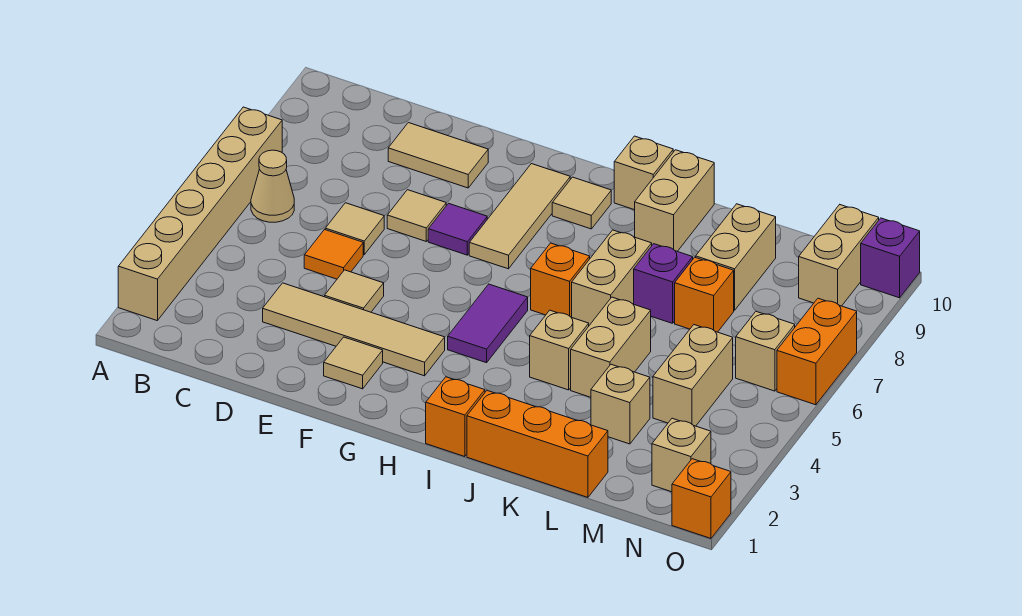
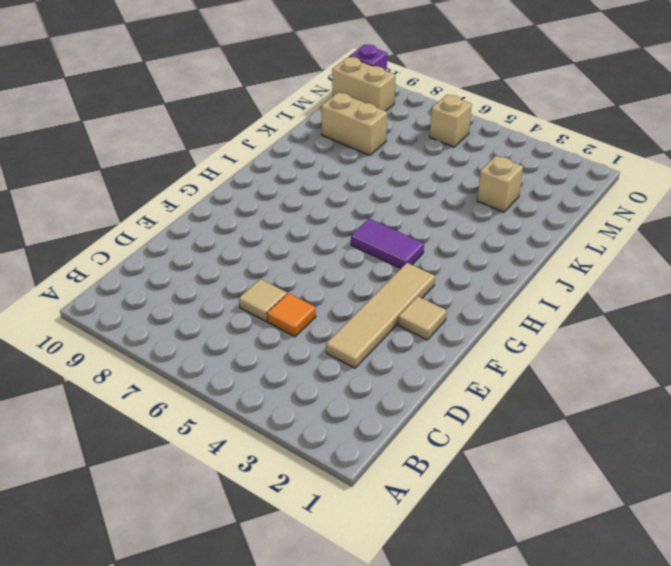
none -> tan 1x6 brick [118,107,282,321]
none -> tan 1x1 cone [251,150,294,222]
none -> tan 1x2 tile [388,123,488,188]
none -> tan 1x1 tile [325,270,384,312]

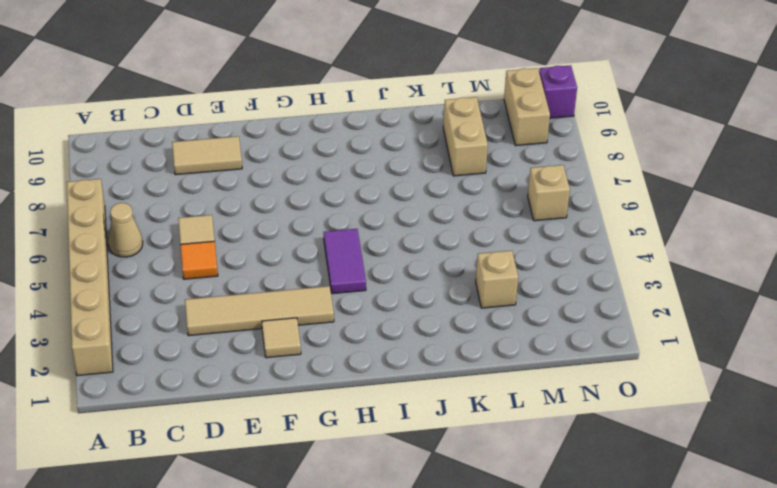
none -> tan 1x1 tile [325,270,384,312]
none -> tan 1x1 tile [387,190,446,241]
none -> purple 1x1 tile [428,203,487,255]
none -> tan 1x3 tile [469,164,570,269]

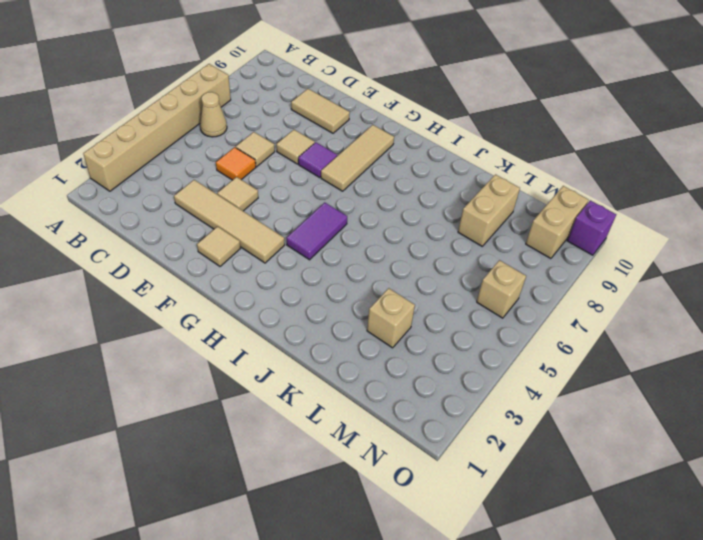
none -> tan 1x1 tile [552,177,611,229]
none -> orange 1x1 brick [426,377,485,457]
none -> orange 1x1 brick [531,243,590,317]
none -> tan 1x1 brick [614,136,673,210]

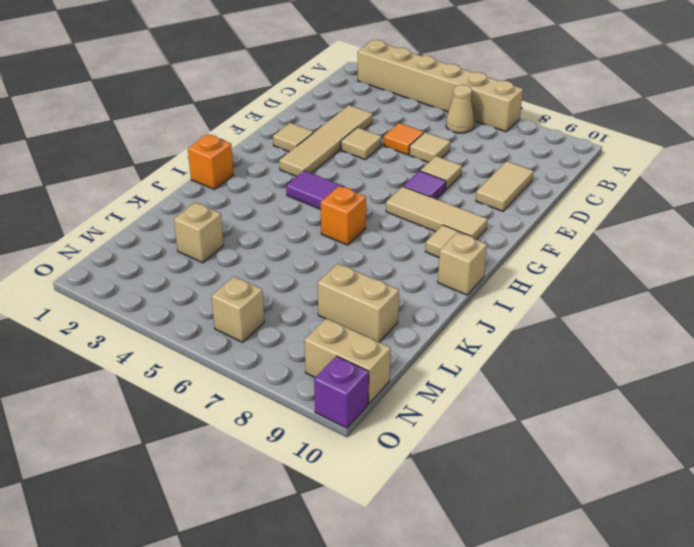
none -> orange 1x3 brick [467,390,608,497]
none -> tan 1x1 brick [530,310,589,390]
none -> tan 1x2 brick [572,230,652,325]
none -> tan 1x2 brick [635,150,714,251]

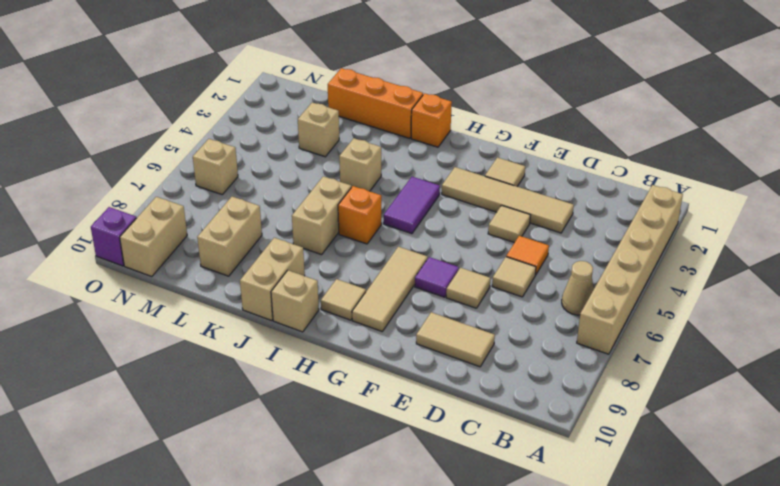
none -> tan 1x2 brick [571,297,651,397]
none -> purple 1x1 brick [634,244,693,323]
none -> orange 1x1 brick [675,257,734,332]
none -> tan 1x2 brick [653,325,733,426]

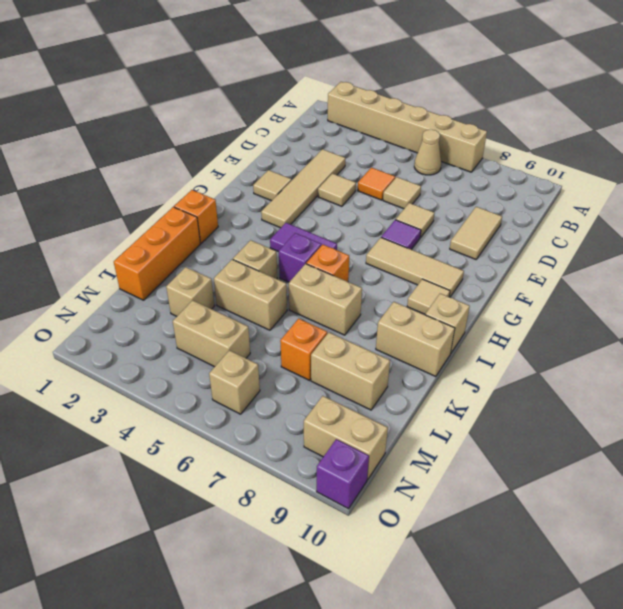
purple 1x1 brick [279,233,321,282] -> purple 1x1 brick moved to [634,244,693,323]
none -> tan 1x1 brick [652,418,711,492]
none -> orange 1x1 brick [672,459,731,538]
none -> orange 1x2 brick [777,298,857,405]

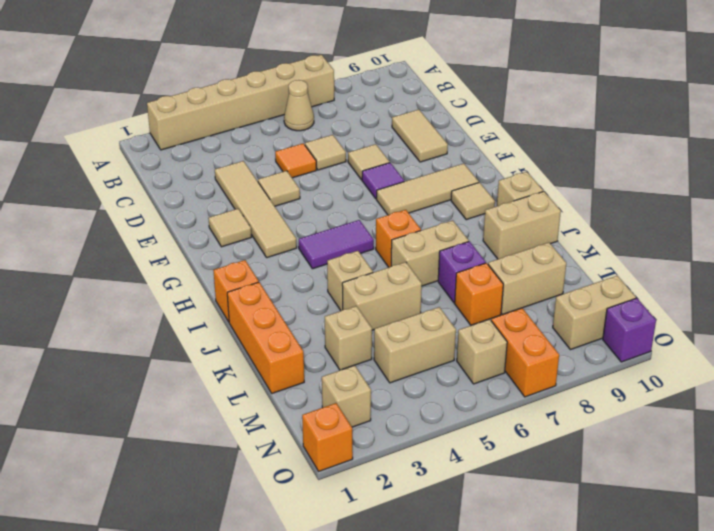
orange 1x2 brick [491,308,559,397] -> orange 1x2 brick turned to [777,298,857,405]

